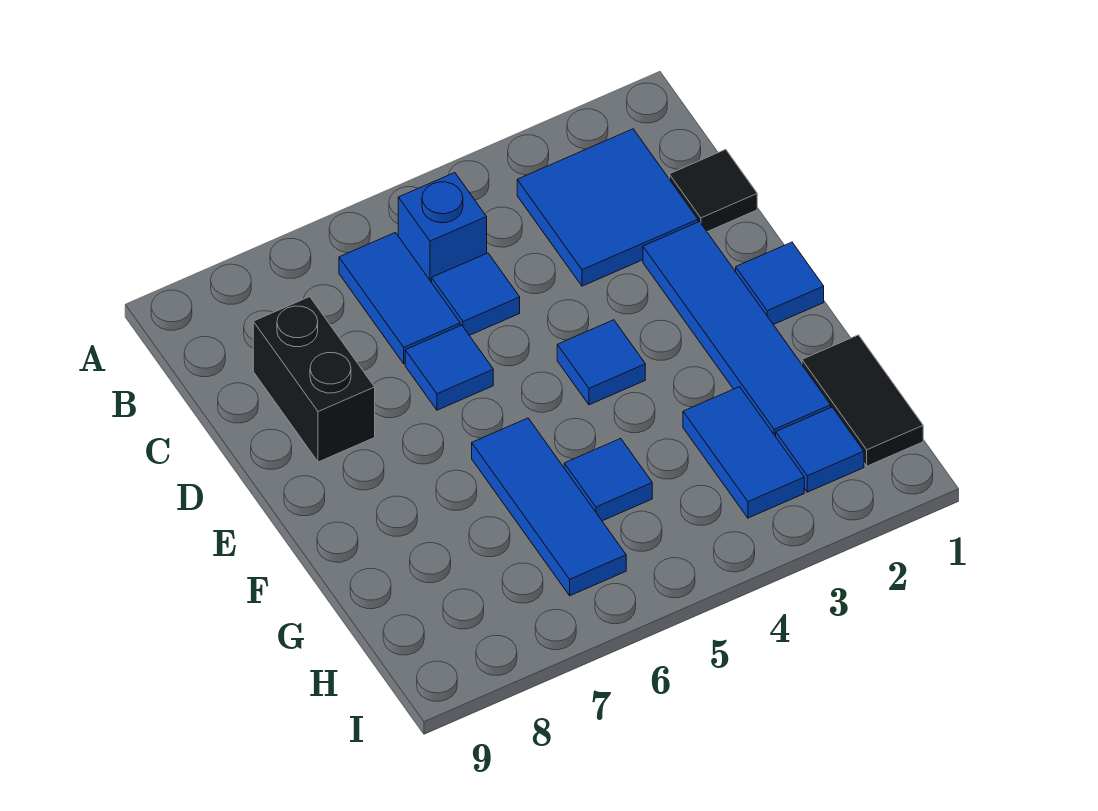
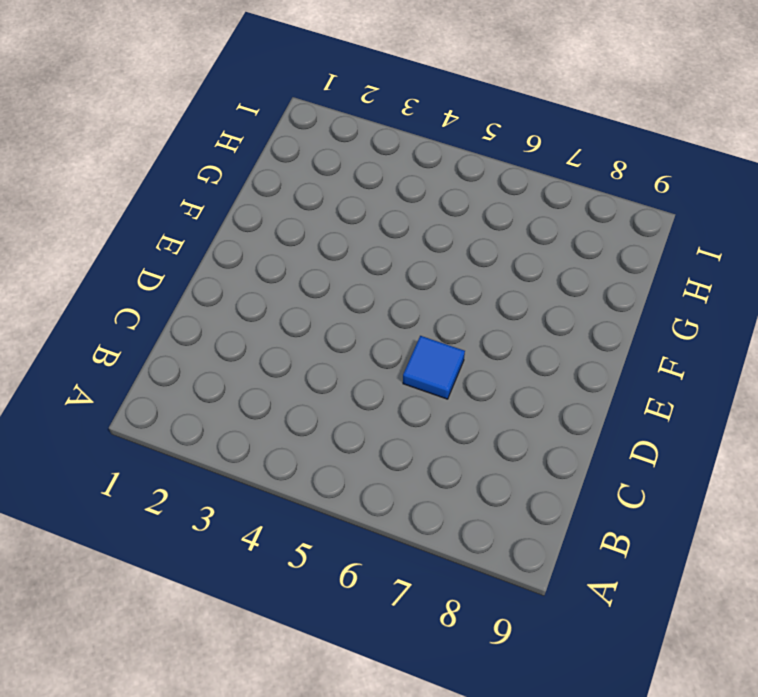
none -> blue 2x2 tile [517,129,698,286]
none -> blue 1x1 brick [398,173,487,282]
none -> blue 1x2 tile [339,233,460,364]

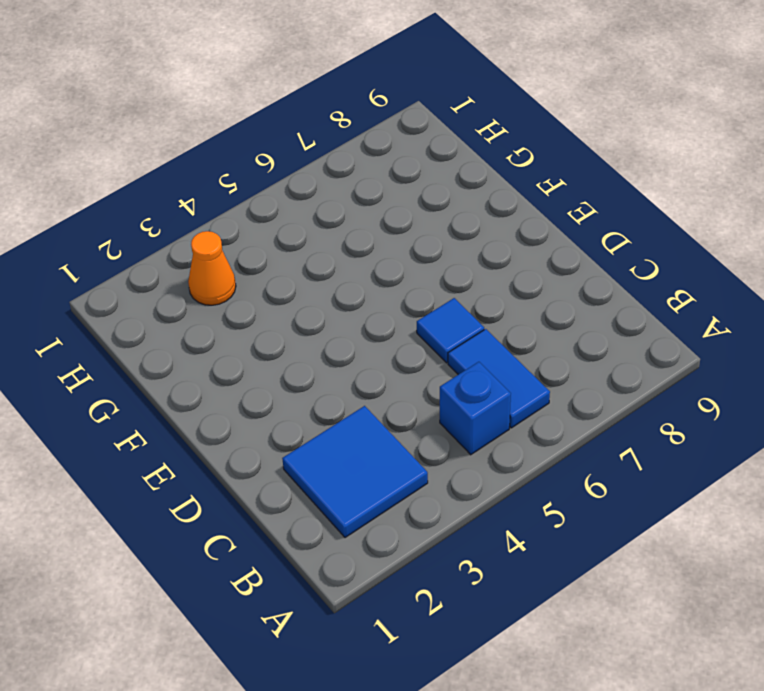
orange 1x1 cone [188,231,236,305] -> blue 1x2 tile [683,387,804,518]
none -> black 1x1 tile [669,149,757,232]
none -> blue 1x1 tile [432,253,520,335]
none -> black 1x2 brick [253,297,375,462]

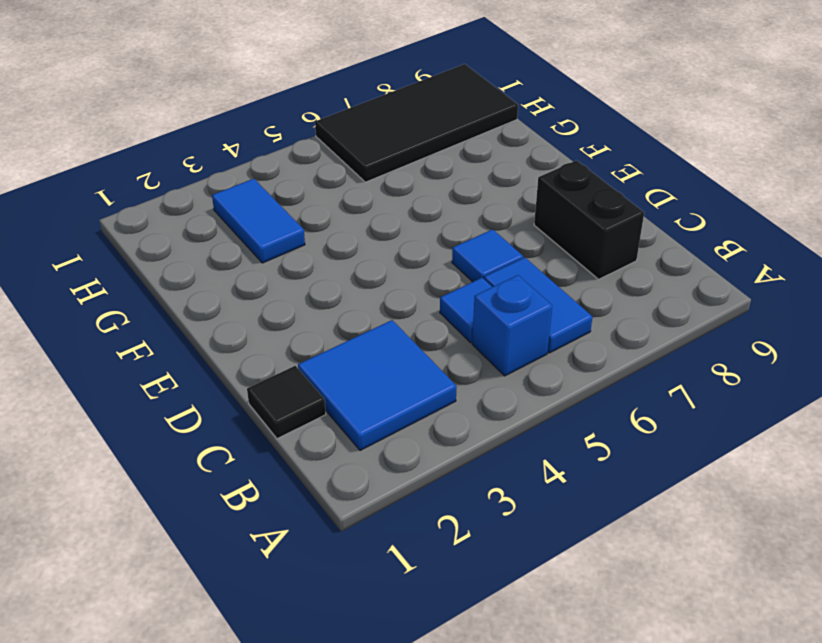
black 2x4 tile [315,64,518,182] -> blue 1x3 tile [472,418,626,596]
none -> blue 1x4 tile [643,222,831,437]
none -> blue 1x1 tile [736,242,824,325]
none -> blue 1x1 tile [557,320,645,405]

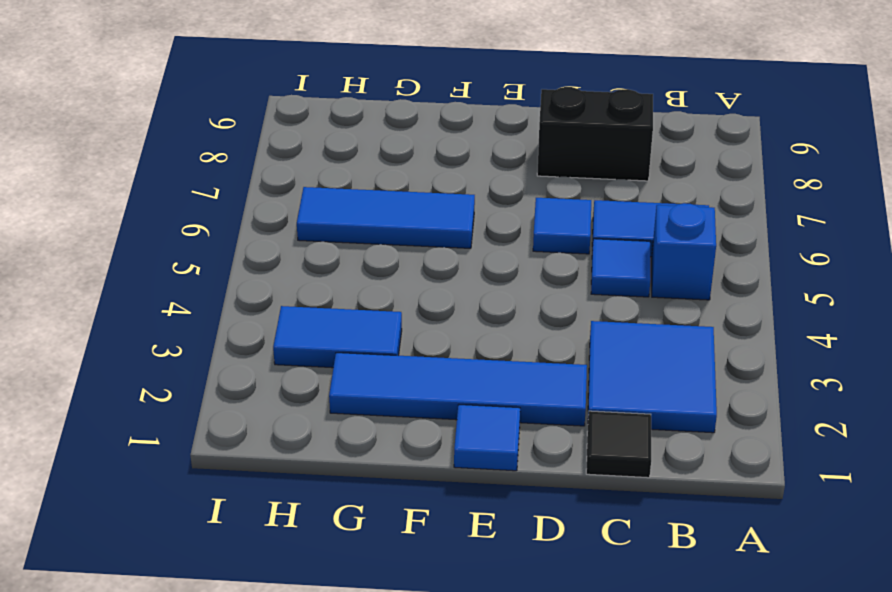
none -> blue 1x1 tile [557,320,645,405]
none -> black 1x2 tile [802,335,923,466]
none -> blue 1x1 tile [564,439,652,521]

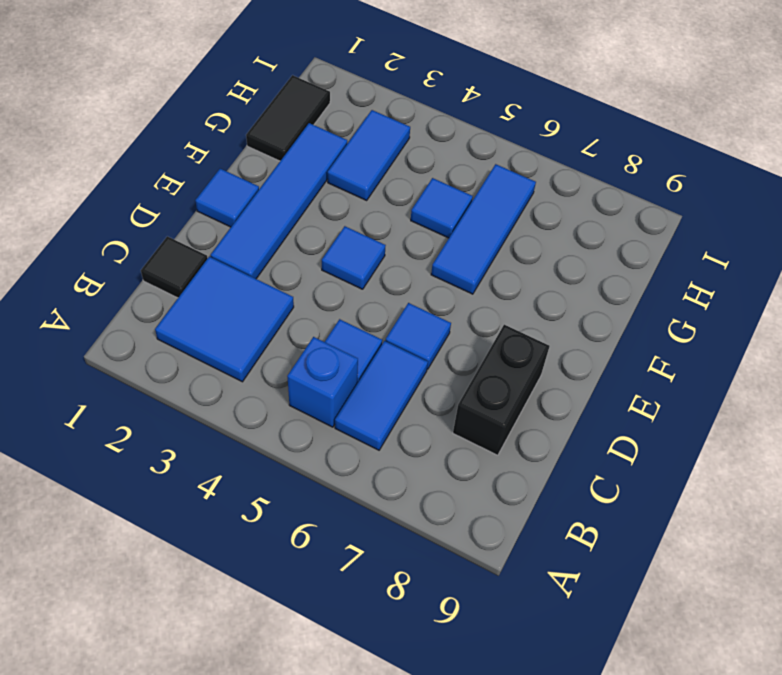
none -> blue 1x1 tile [776,407,864,492]

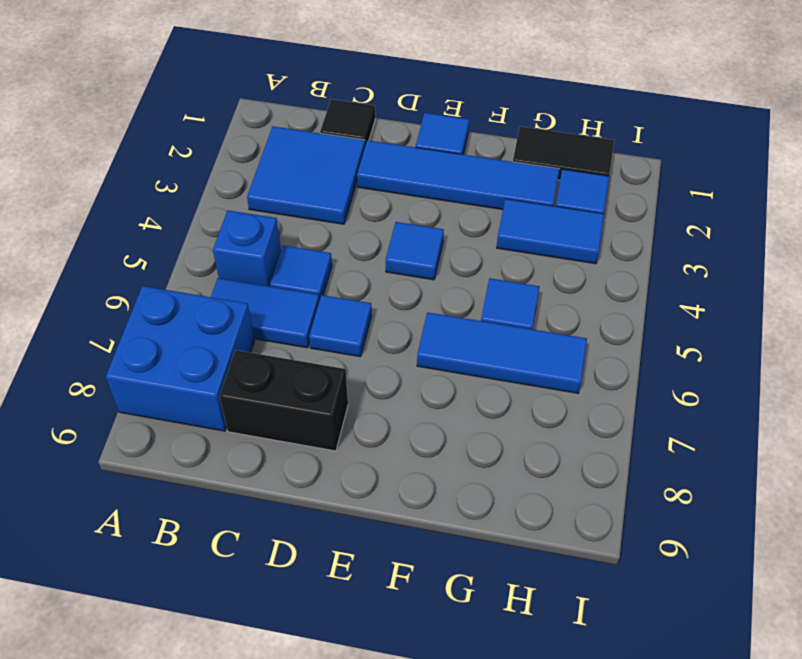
blue 2x2 brick [106,286,254,431] -> none

